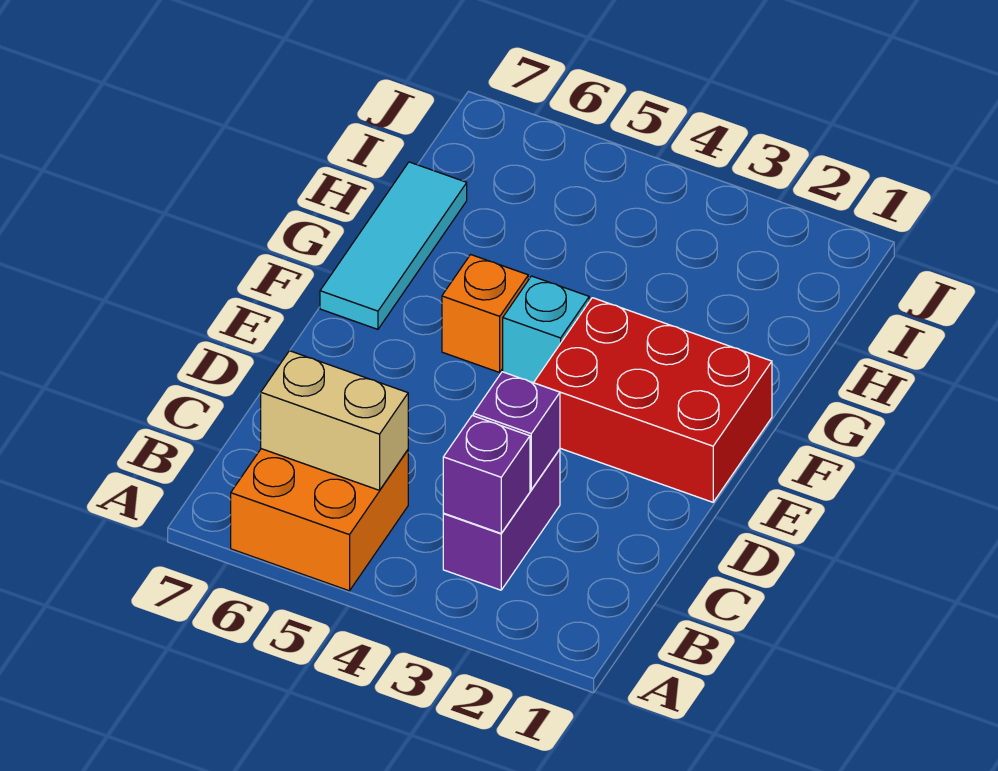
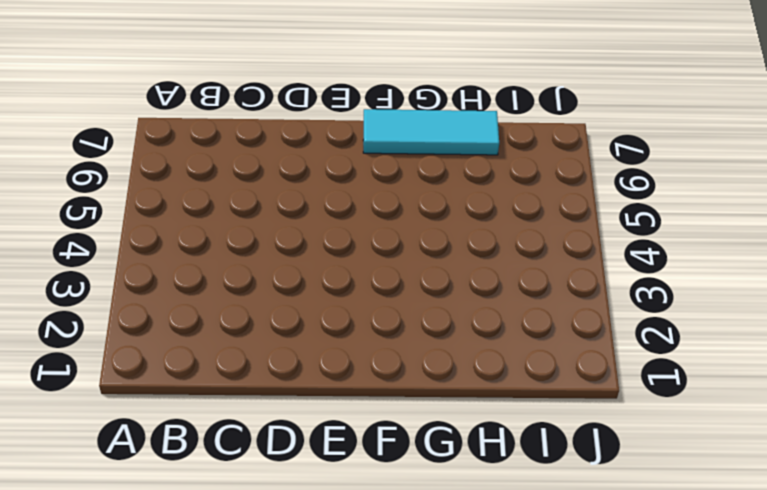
none -> orange 2x2 brick [231,449,408,591]
none -> purple 1x2 brick [443,449,560,590]

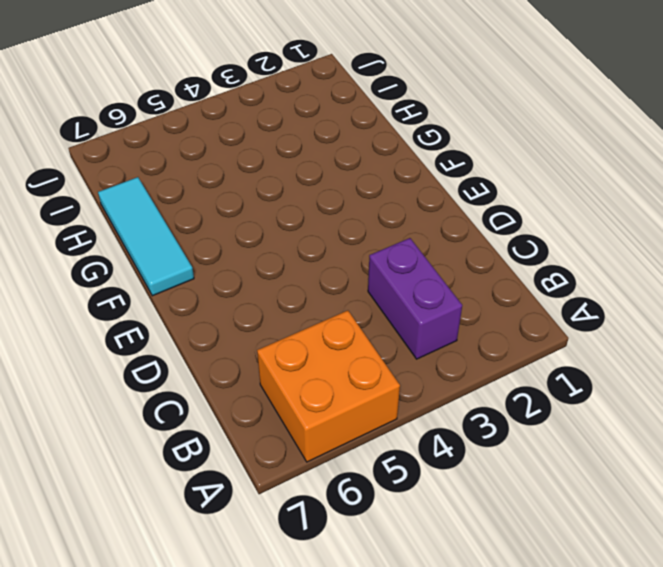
none -> red 2x3 brick [534,298,772,502]
none -> cyan 1x1 brick [503,276,589,383]

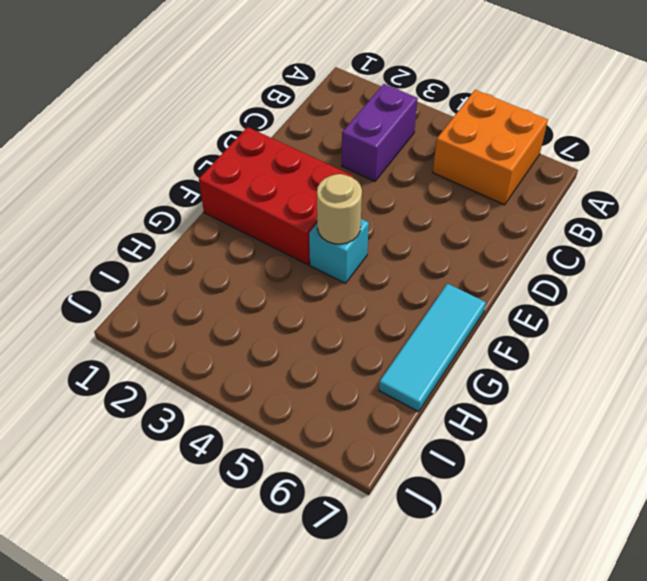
tan 1x1 round brick [317,174,362,244] -> none
none -> orange 1x1 brick [442,255,528,372]
none -> purple 1x1 brick [443,416,530,533]

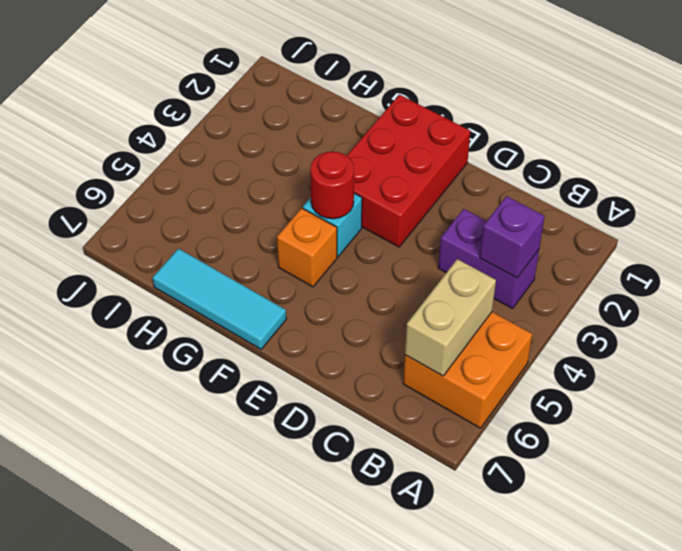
red 1x1 round brick [310,152,354,219] -> none
none -> purple 1x1 brick [473,372,560,490]

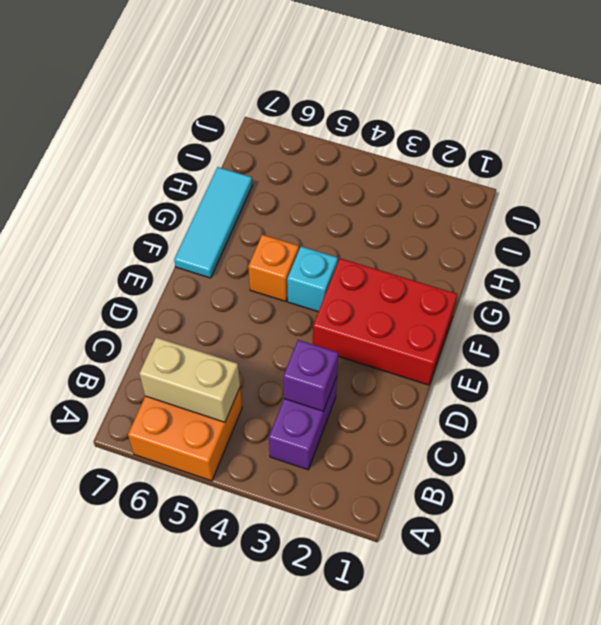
none -> purple 1x1 brick [443,416,530,533]

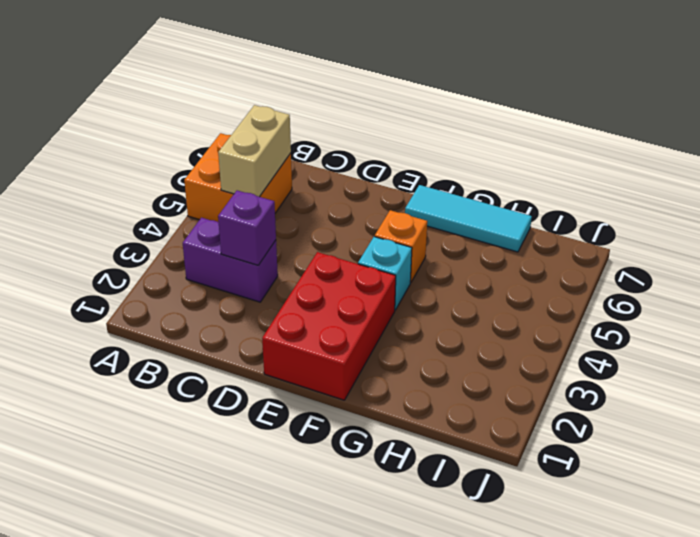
none -> purple 1x1 brick [443,416,530,533]

